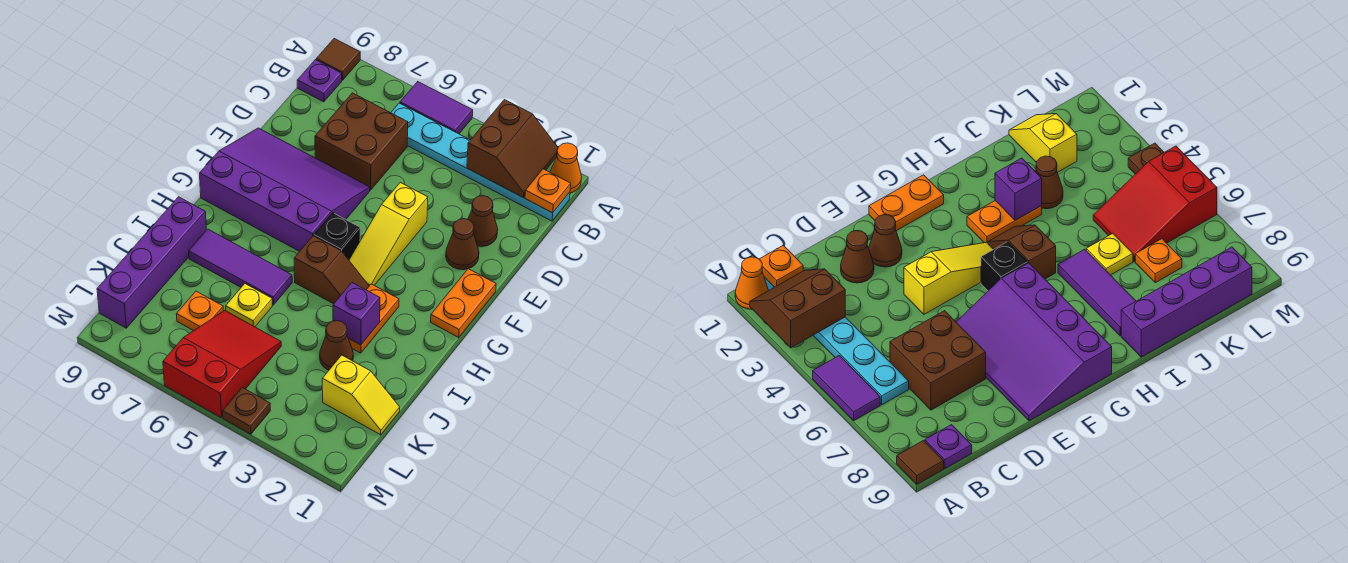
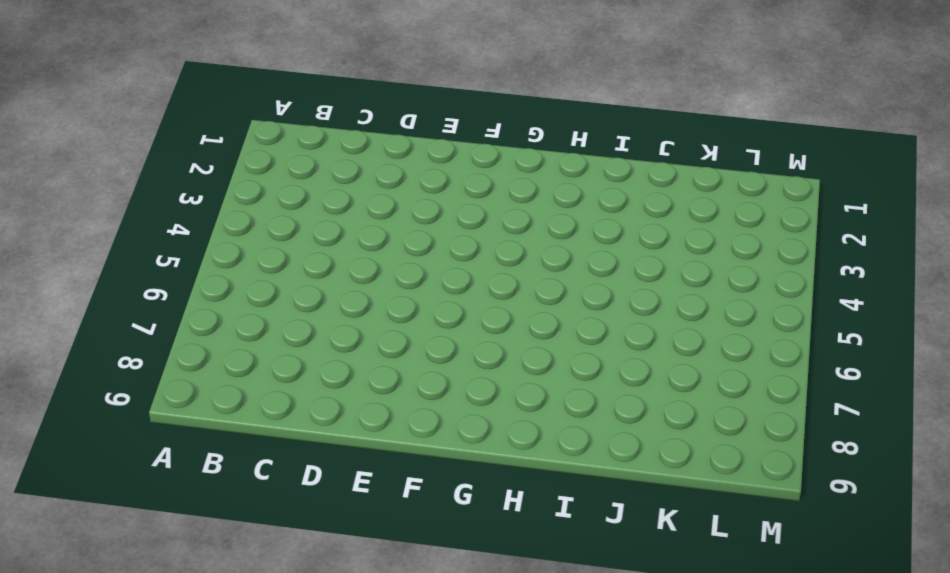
none -> orange 1x1 cone [550,143,582,193]
none -> purple 1x2 tile [400,82,473,134]
none -> brown 1x1 tile [316,39,360,80]

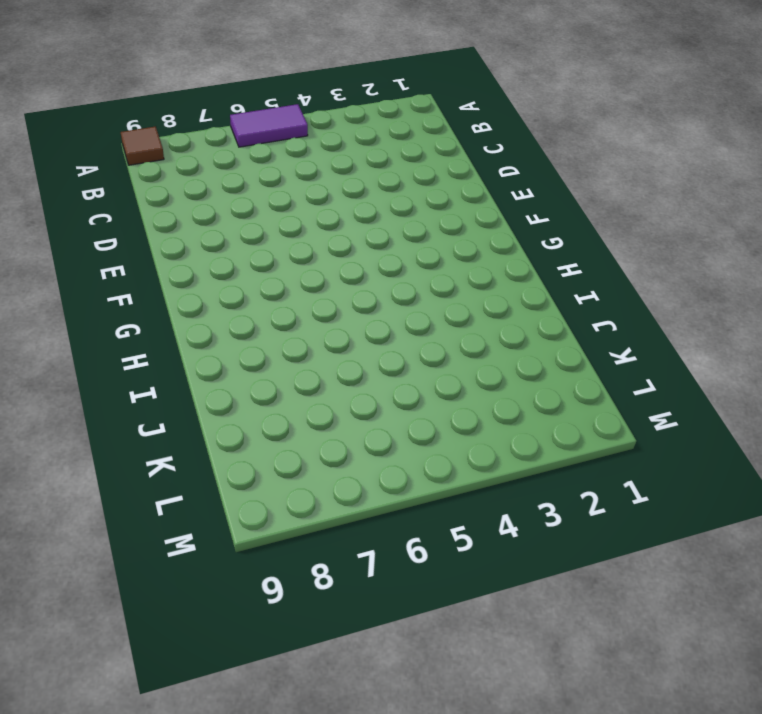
none -> orange 1x1 cone [550,143,582,193]
none -> cyan 1x6 plate [391,103,570,221]
none -> purple 1x1 plate [297,60,342,102]

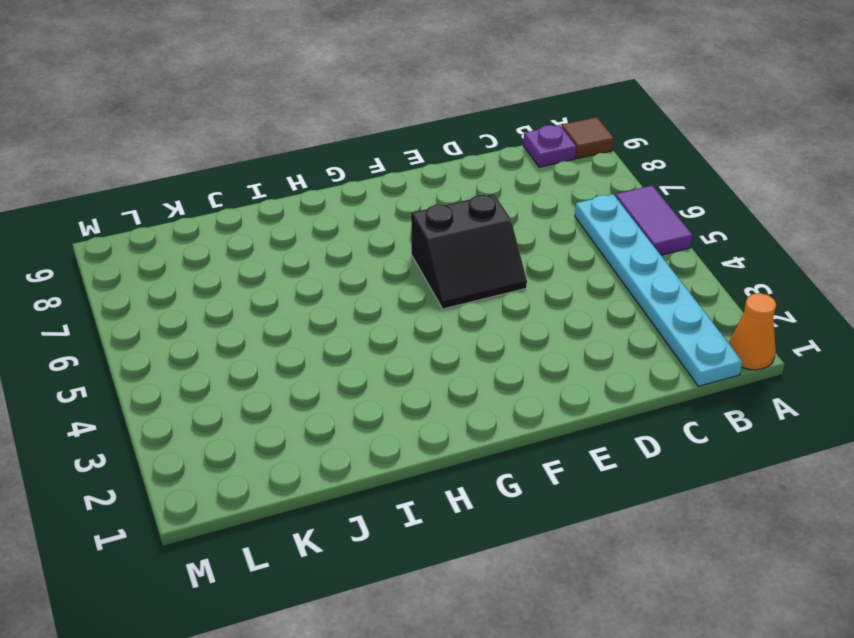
black 2x2 slope [411,194,527,309] -> purple 3x4 slope [200,128,370,252]
none -> brown 2x2 brick [315,93,408,190]
none -> brown 1x1 cone [468,196,498,247]
none -> brown 1x1 cone [446,219,479,270]

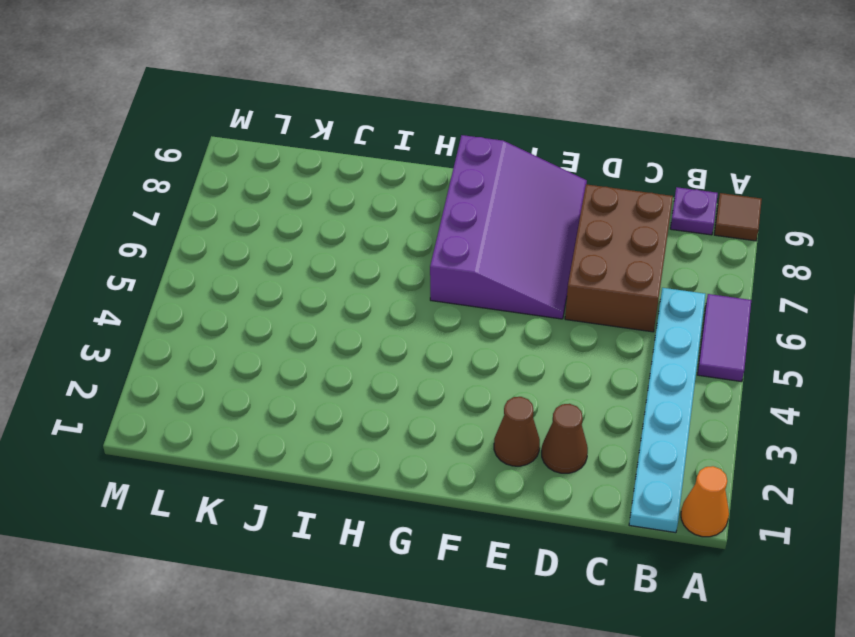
brown 2x3 brick [565,184,673,332] -> brown 2x2 brick [315,93,408,190]
none -> yellow 1x3 slope [349,182,428,286]
none -> orange 1x2 plate [431,269,496,337]
none -> black 1x1 brick [314,213,360,260]

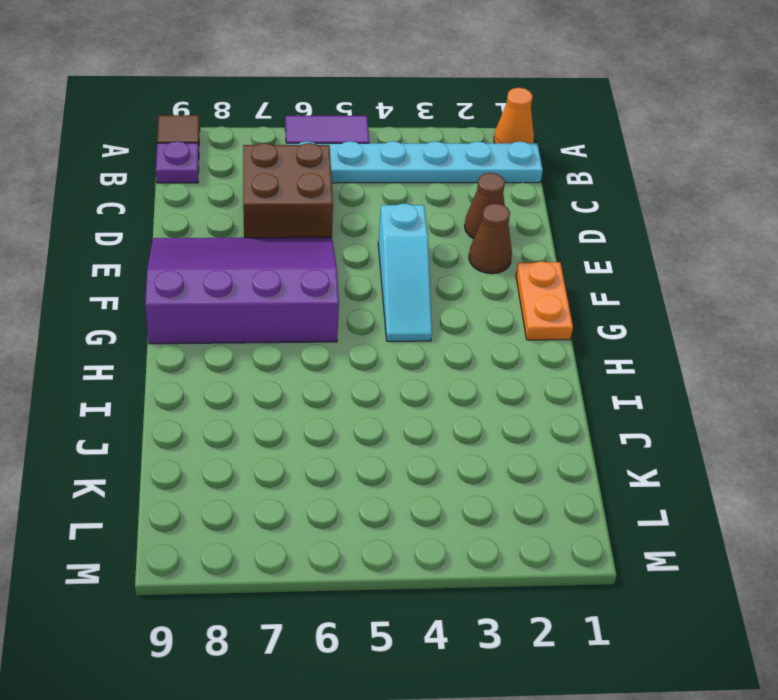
cyan 1x3 slope [378,204,432,341] -> yellow 1x3 slope [349,182,428,286]
none -> black 1x1 brick [314,213,360,260]
none -> orange 1x2 plate [349,284,399,353]
none -> brown 1x2 slope [294,236,369,304]

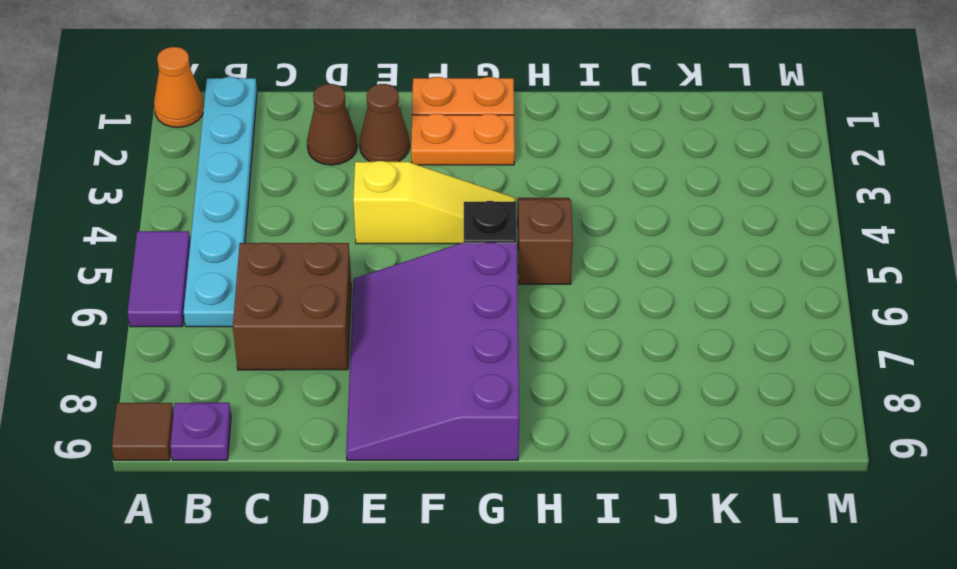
orange 1x2 plate [411,114,515,165] -> orange 1x2 plate moved to [349,284,399,353]
none -> purple 1x3 tile [189,229,292,305]
none -> purple 1x4 brick [97,197,206,328]
none -> brown 1x1 cone [320,321,353,370]

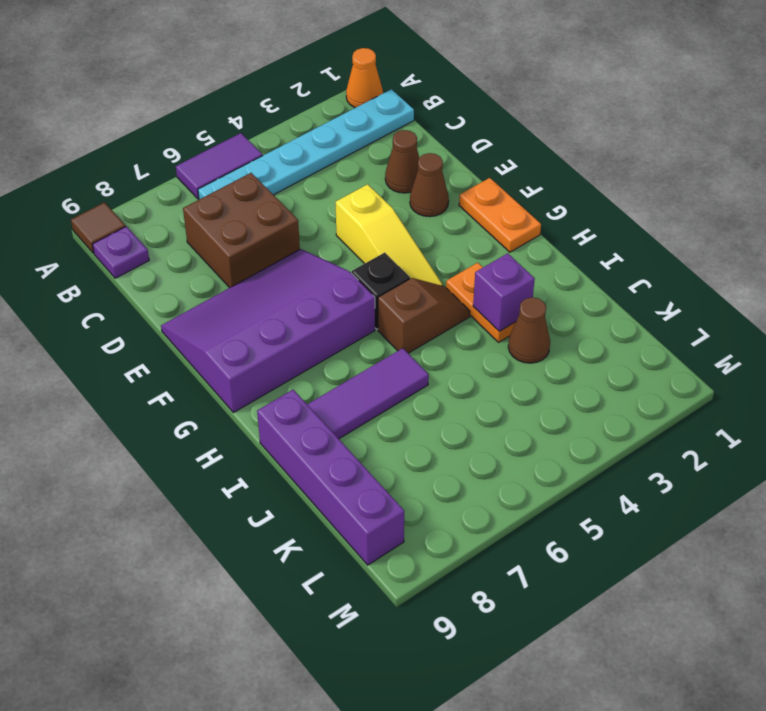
none -> yellow 1x1 plate [226,284,272,327]
none -> yellow 1x2 slope [322,355,400,435]
none -> red 2x3 slope [163,311,281,417]

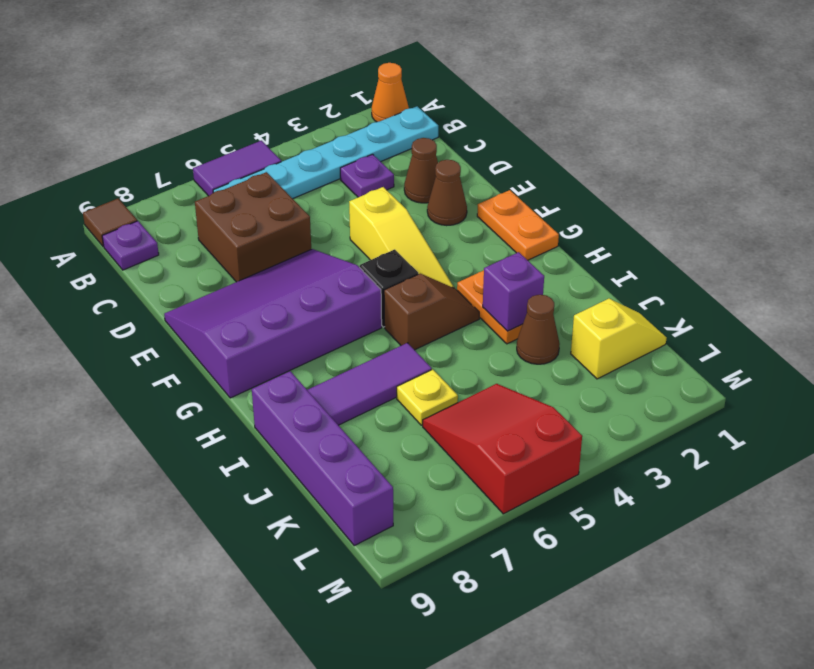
purple 1x1 plate [340,154,394,197] -> none
none -> orange 1x1 plate [177,291,223,331]
none -> brown 1x1 plate [223,388,270,434]
none -> brown 2x2 slope [467,100,558,198]

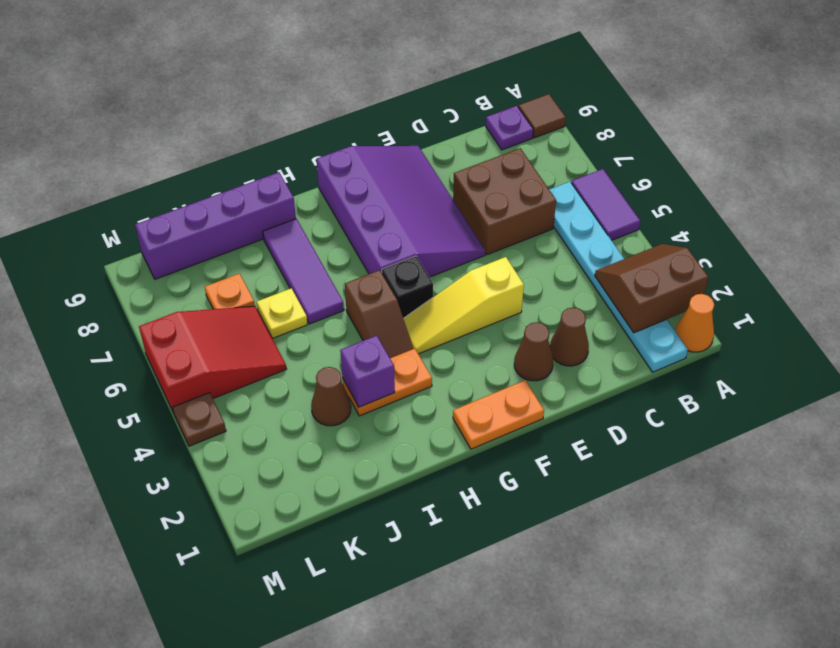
brown 2x2 slope [595,244,708,333] -> brown 2x2 slope turned to [467,100,558,198]
none -> yellow 1x2 slope [322,355,400,435]
none -> orange 1x1 plate [525,169,571,213]

